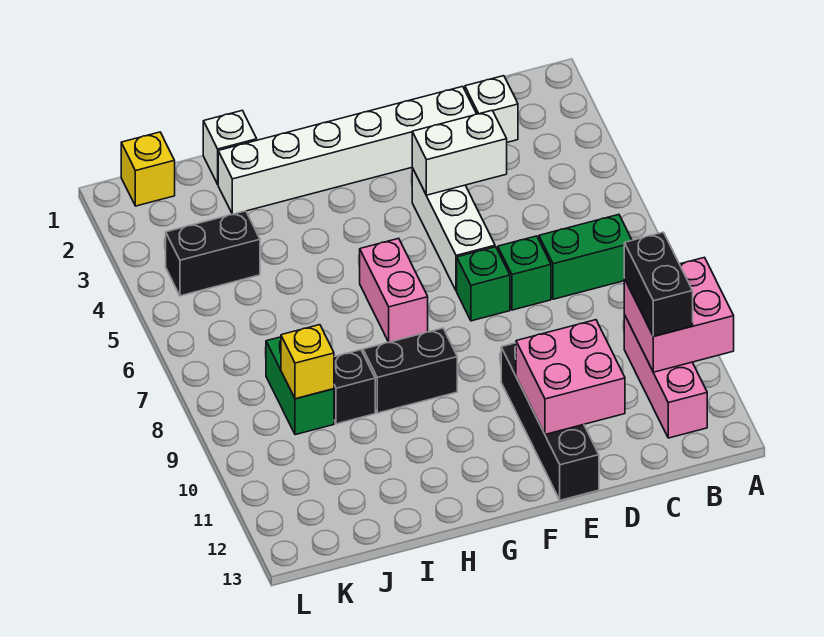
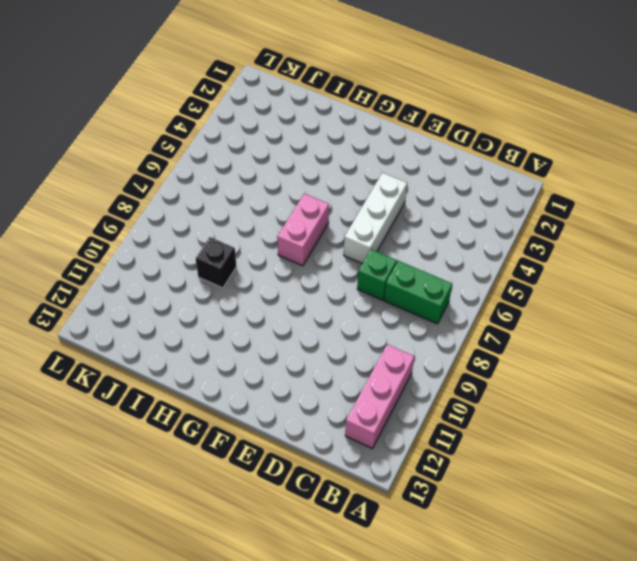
none -> white 1x1 brick [465,76,518,142]
none -> white 1x6 brick [218,86,476,214]
none -> green 1x1 brick [457,247,510,321]

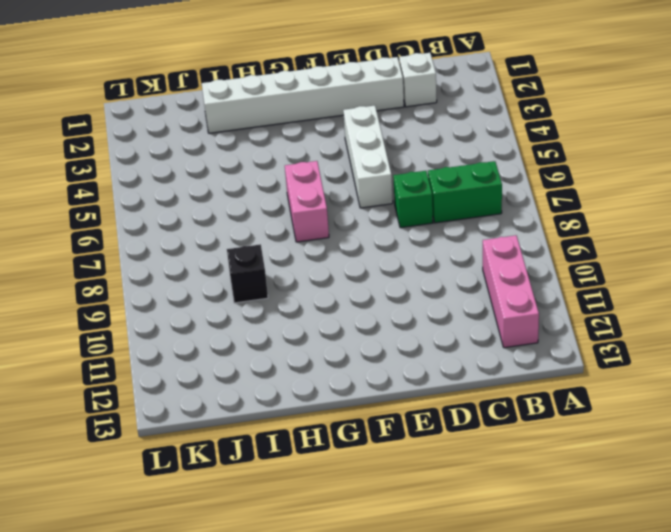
none -> green 1x1 brick [457,247,510,321]
none -> black 1x4 brick [501,343,599,500]
none -> black 1x2 brick [363,328,457,413]

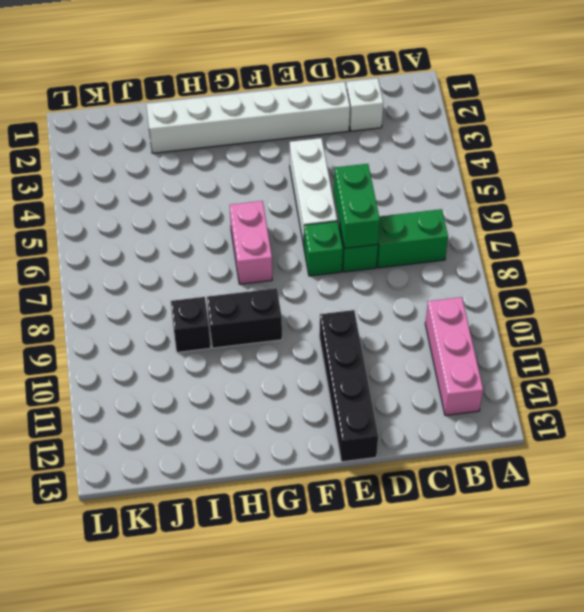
green 1x2 brick [334,164,380,248] -> green 1x2 brick moved to [266,337,334,435]
none -> white 1x1 brick [203,110,257,184]
none -> black 1x2 brick [166,211,260,296]
none -> yellow 1x1 brick [121,132,175,206]

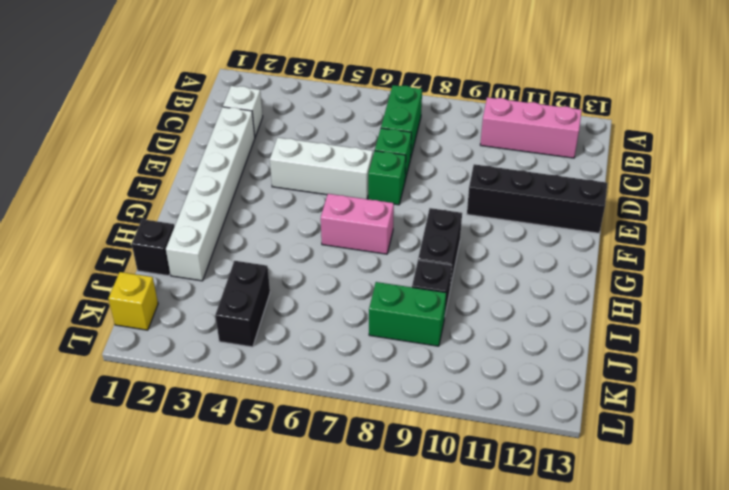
black 1x1 brick [132,219,174,276] -> white 1x1 brick [203,110,257,184]
none -> pink 2x2 brick [624,257,734,372]
none -> white 1x2 brick [412,110,507,195]
none -> pink 2x2 brick [516,320,625,434]

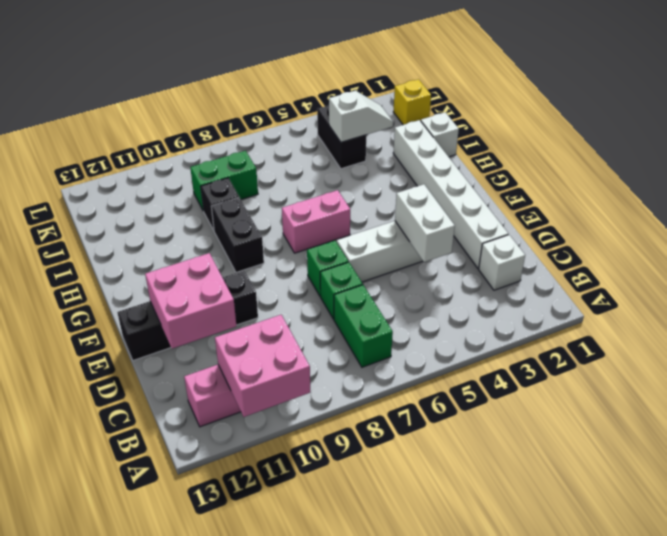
white 1x2 slope [329,91,393,142] -> none
none -> yellow 1x1 brick [281,325,334,399]
none -> black 1x2 brick [624,232,693,336]

